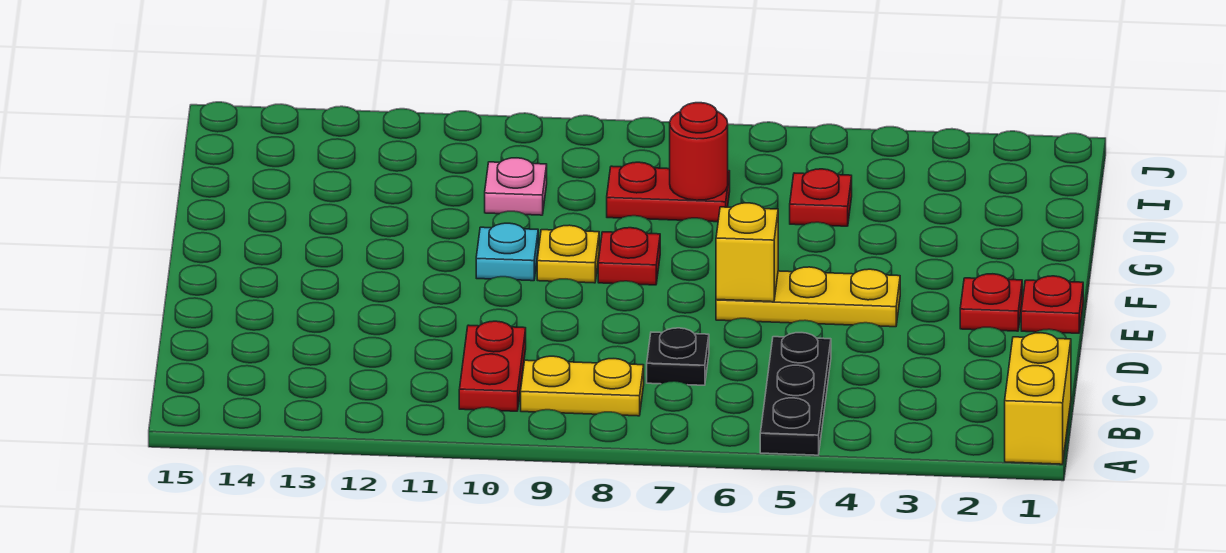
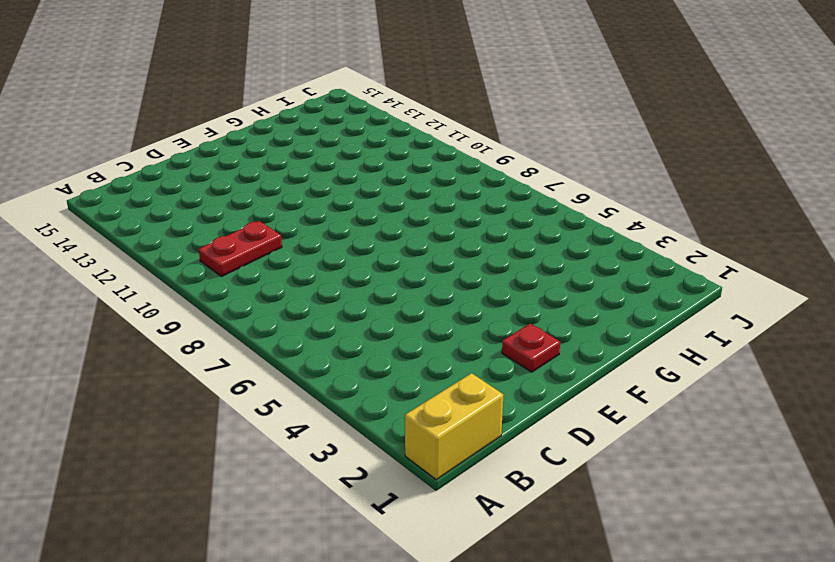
none -> black 1x3 plate [760,333,831,455]
none -> yellow 1x2 plate [521,356,644,416]
none -> black 1x1 plate [647,328,709,385]

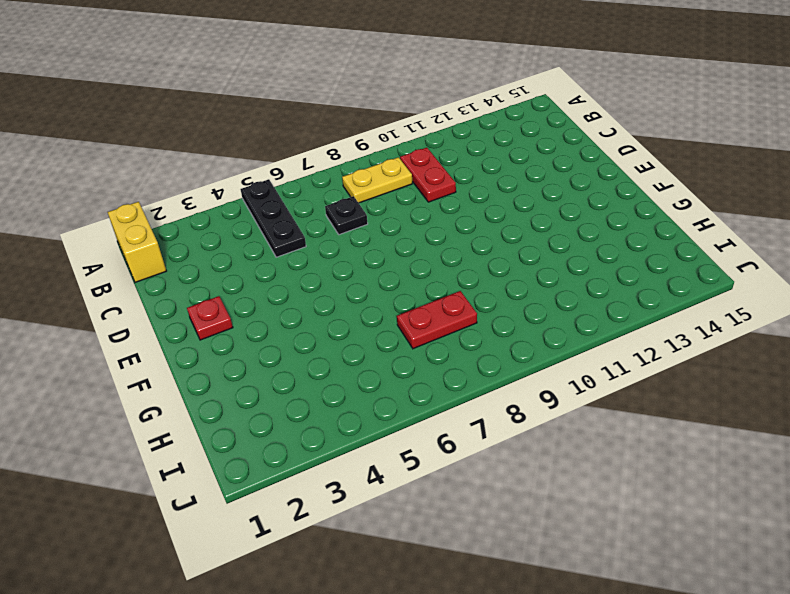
none -> red 1x1 plate [1021,276,1083,333]
none -> yellow 1x3 plate [716,267,900,327]
none -> red 1x1 plate [598,228,660,285]

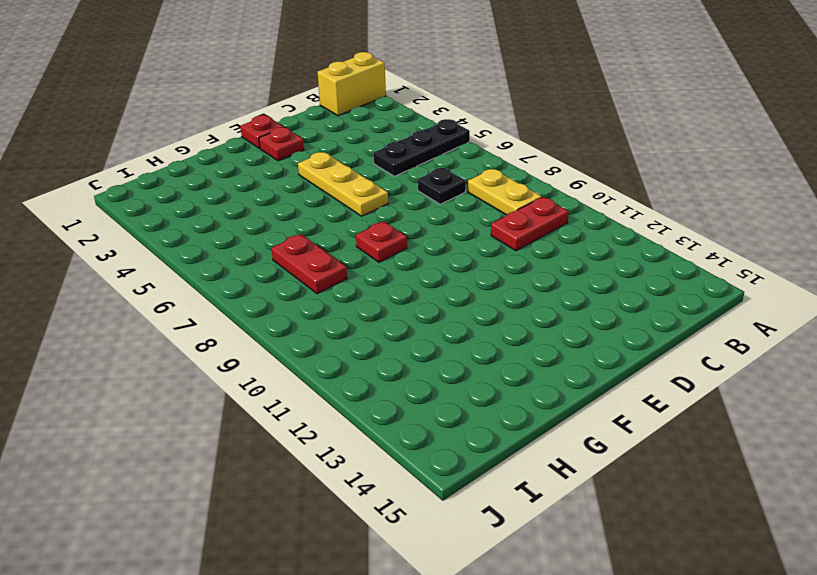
none -> yellow 1x1 plate [537,225,599,283]
none -> cyan 1x1 plate [476,223,538,281]
none -> red 1x1 plate [790,169,852,226]

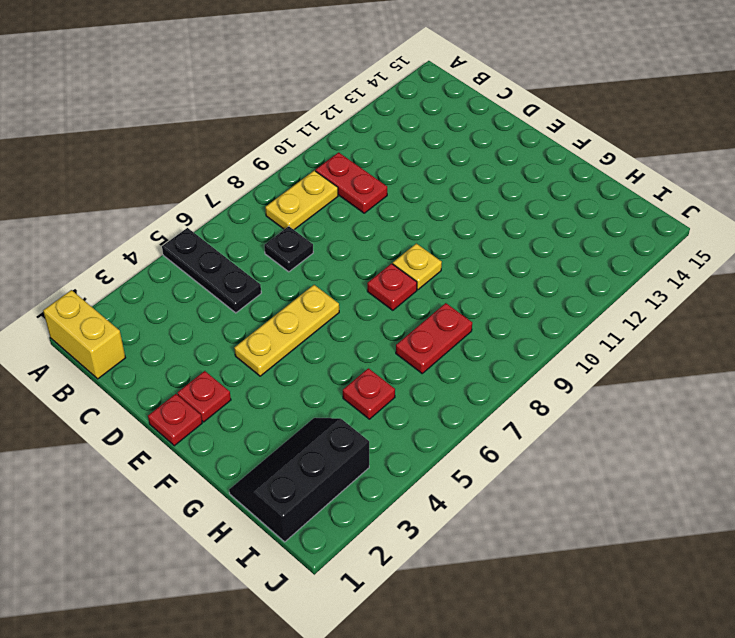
black 2x3 slope [229,418,369,542] -> none
none -> cyan 1x1 plate [476,223,538,281]
none -> pink 1x1 plate [485,158,547,215]
none -> yellow 1x1 brick [716,203,778,302]

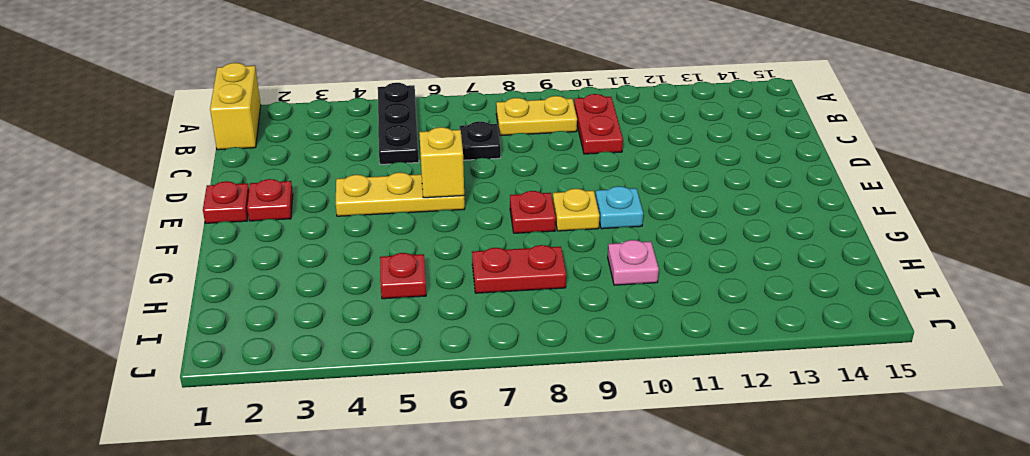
none -> red 1x1 round brick [670,103,728,200]

